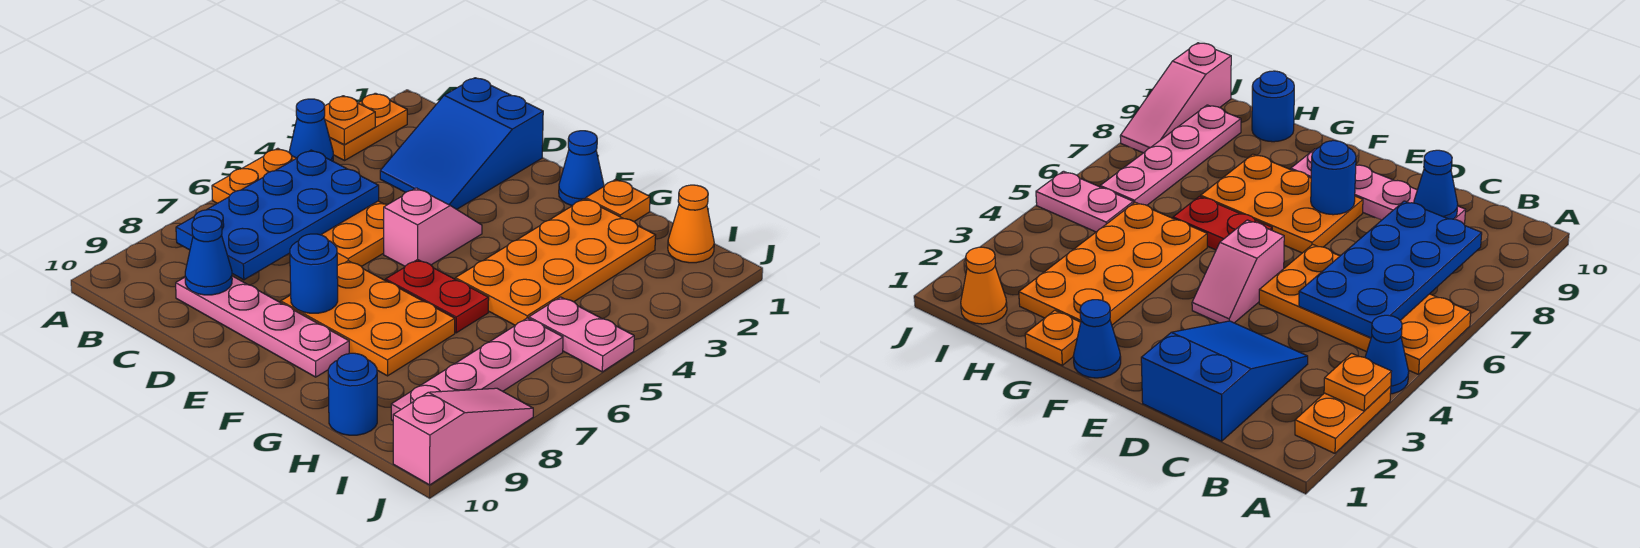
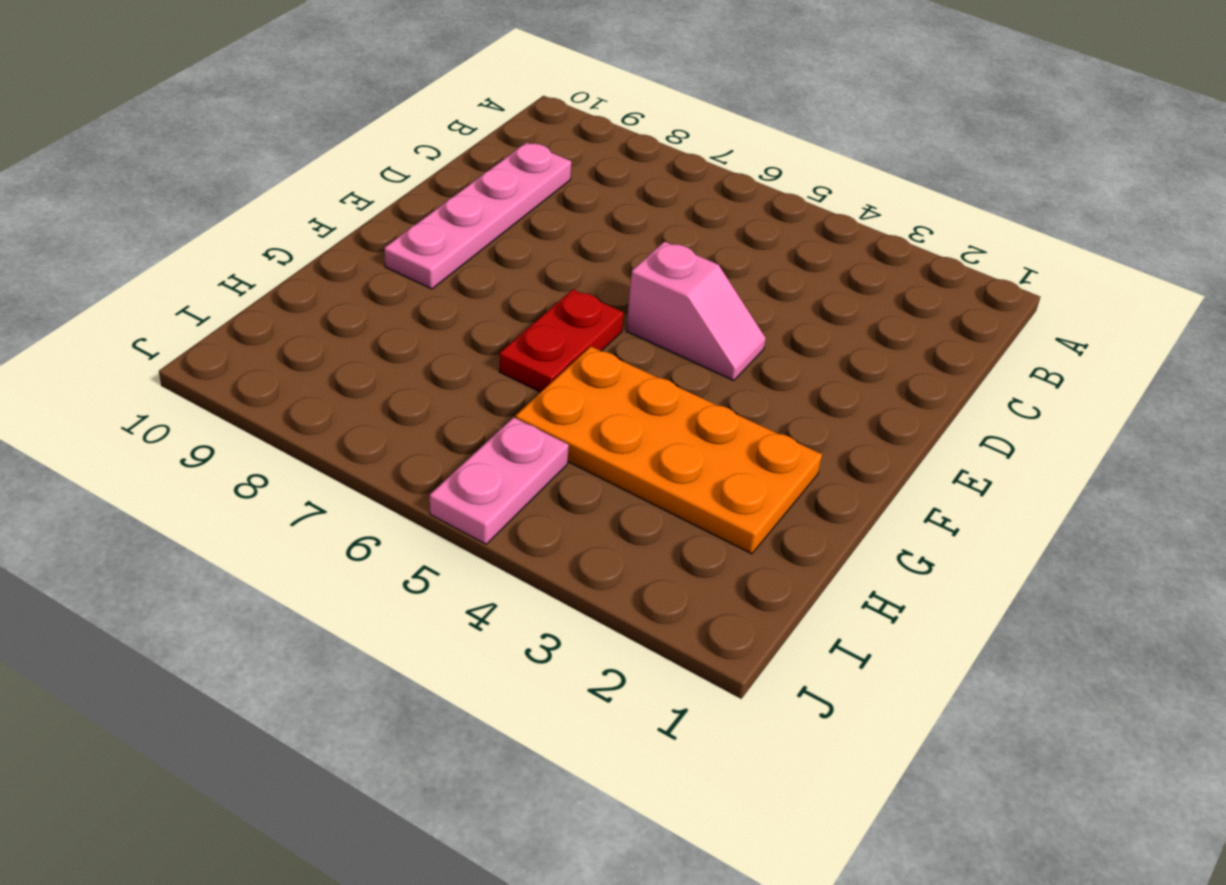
none -> orange 1x2 plate [330,93,407,160]
none -> blue 1x1 cone [289,99,333,161]
none -> orange 2x4 plate [212,148,387,267]

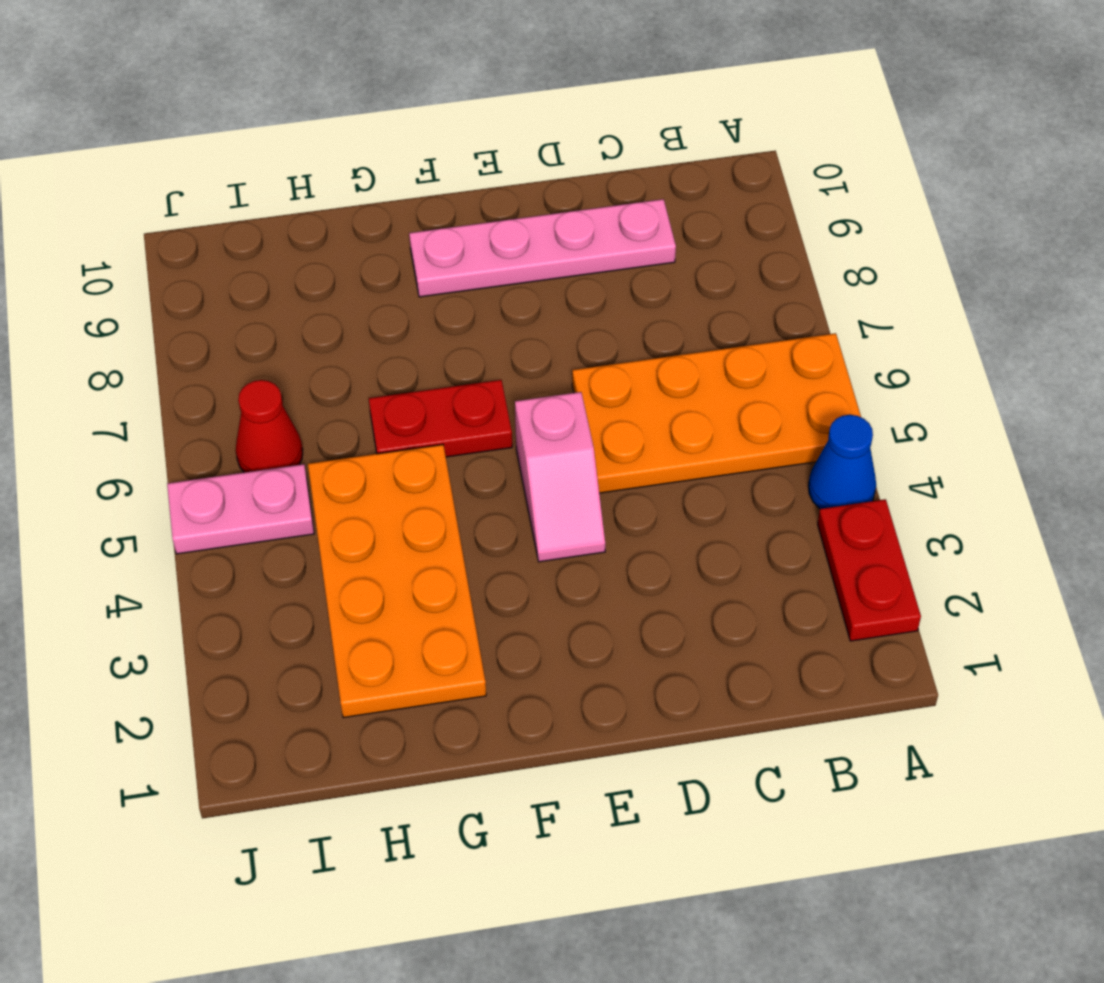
red 1x2 plate [818,499,921,641] -> orange 1x2 plate [330,93,407,160]
red 1x1 cone [236,380,303,472] -> pink 1x4 plate [391,318,563,421]
none -> blue 2x3 slope [380,78,543,209]
none -> orange 2x3 plate [281,261,455,376]
none -> blue 1x1 cone [559,131,604,206]

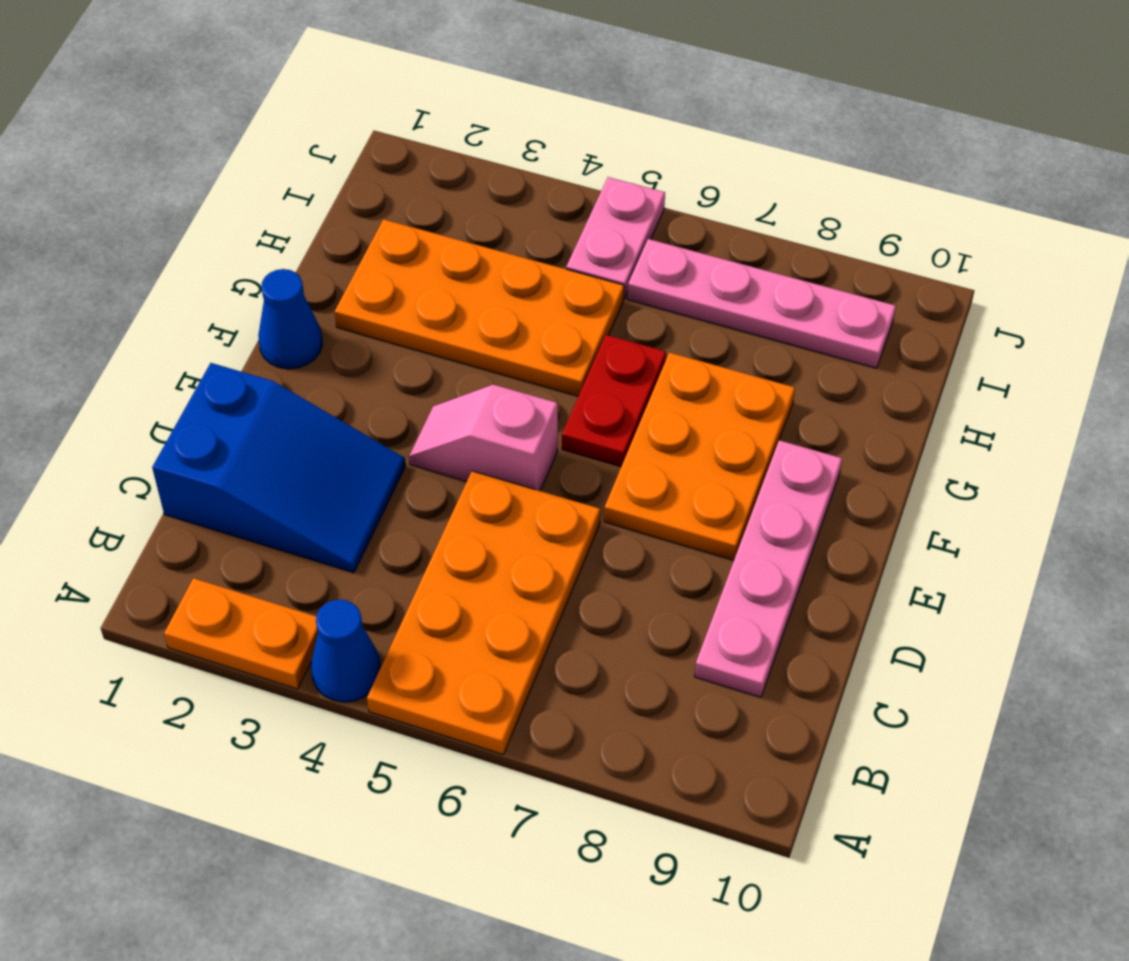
none -> orange 1x1 plate [586,179,650,221]
none -> blue 1x1 round brick [328,353,377,435]
none -> orange 1x1 cone [668,185,714,263]

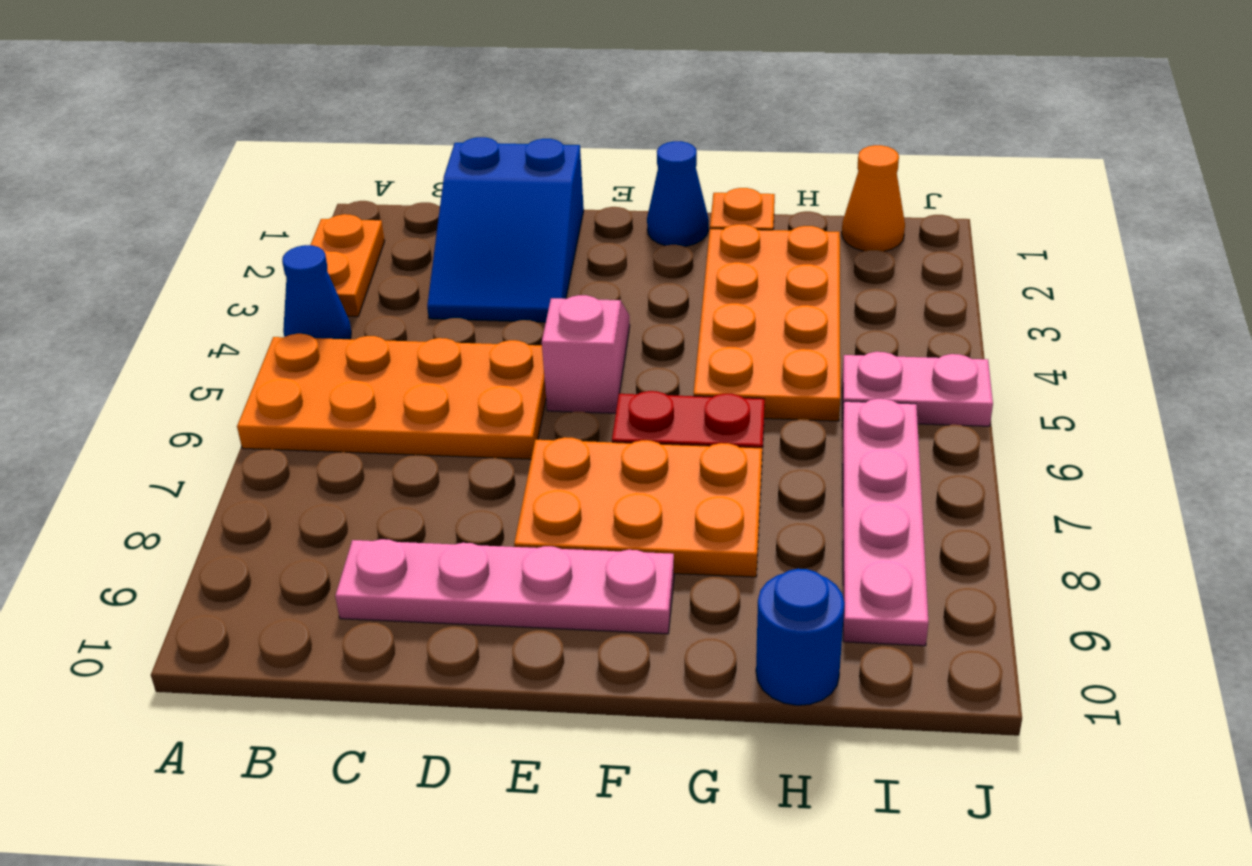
none -> pink 1x3 slope [393,388,533,485]
none -> orange 1x1 plate [324,96,375,145]
none -> blue 2x4 plate [176,150,379,280]

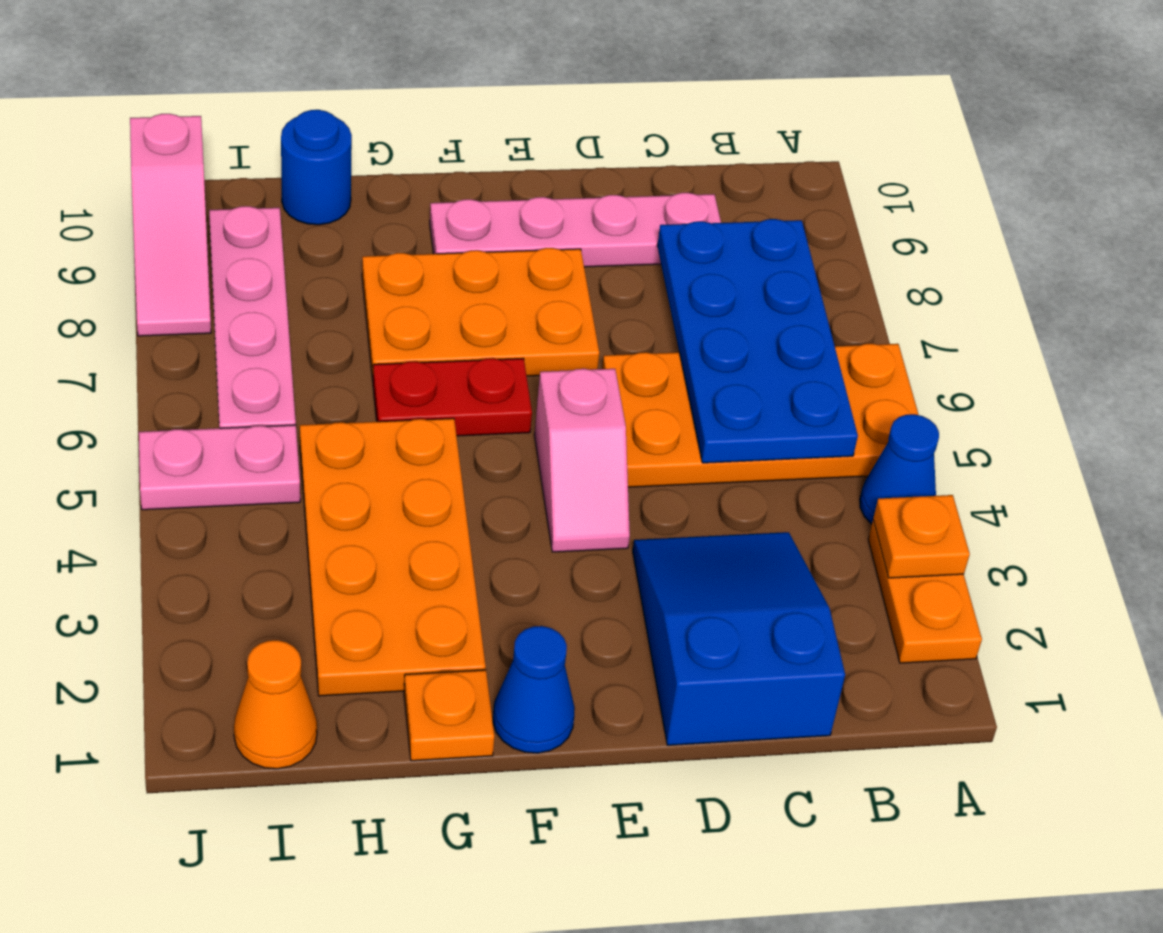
none -> blue 1x1 cone [185,216,232,295]
none -> blue 1x1 round brick [290,234,338,313]

